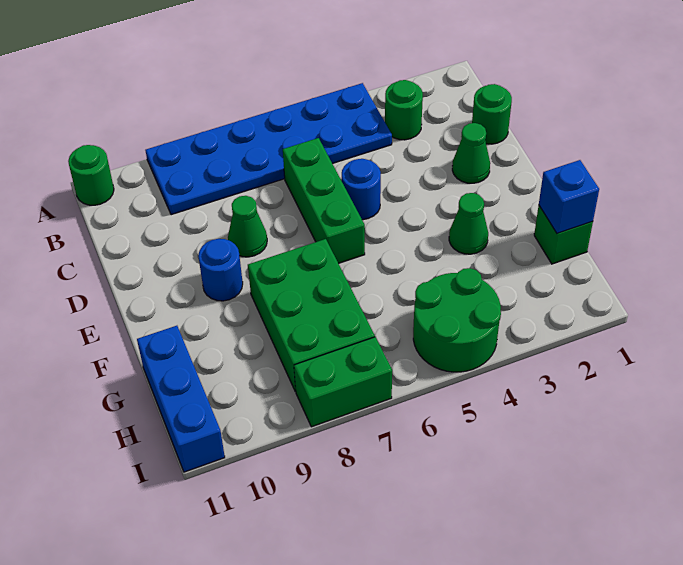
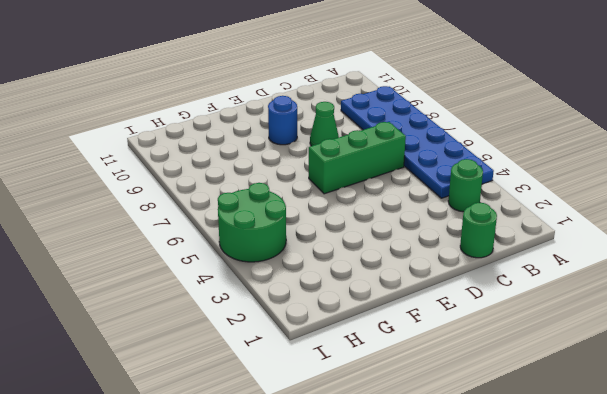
none -> green 1x1 round brick [68,145,114,205]
none -> green 1x1 cone [452,123,490,183]
none -> blue 1x1 round brick [342,159,381,220]

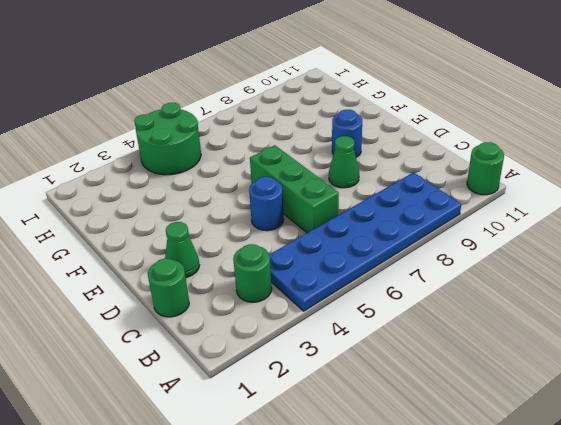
none -> green 1x1 cone [449,193,488,254]
none -> green 2x3 brick [248,239,375,392]
none -> green 1x1 brick [534,206,593,264]

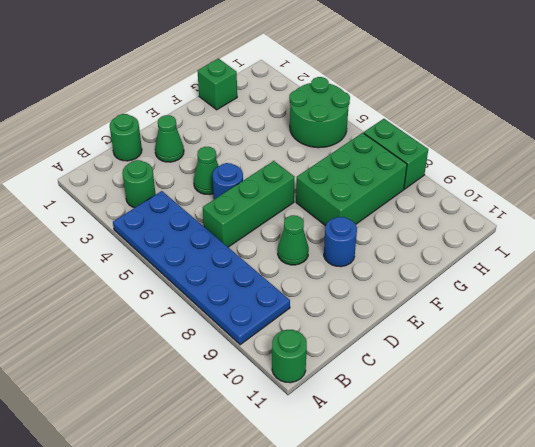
green 1x1 cone [194,147,218,194] -> green 1x1 cone moved to [449,193,488,254]
none -> blue 1x3 brick [137,326,225,472]
none -> blue 1x1 brick [539,160,599,233]

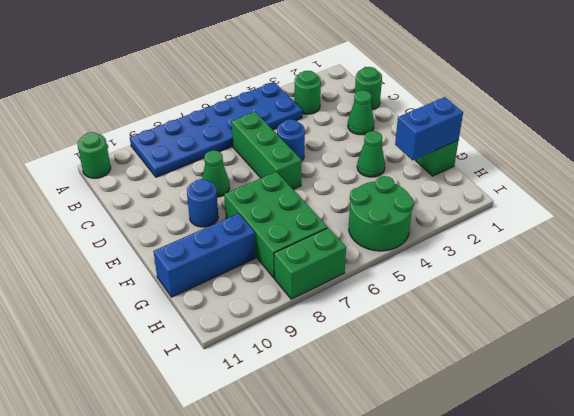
blue 1x2 brick [395,97,463,160] -> blue 1x1 brick [539,160,599,233]
blue 1x3 brick [153,214,256,297] -> blue 1x3 brick turned to [137,326,225,472]

